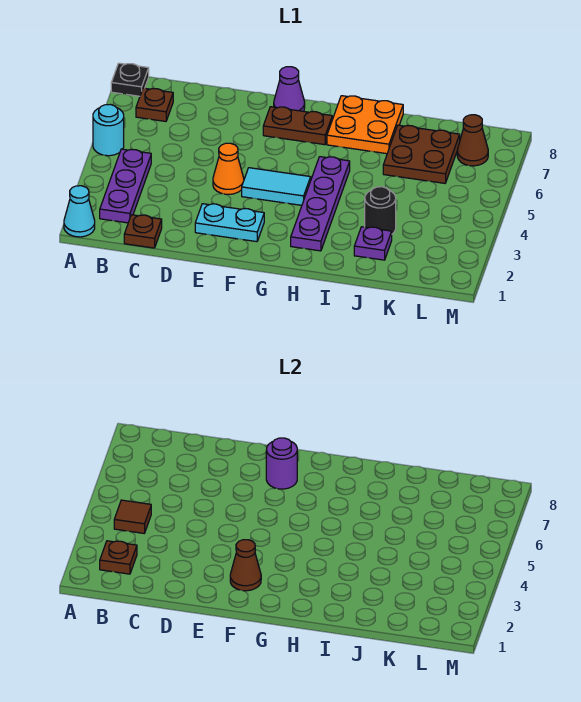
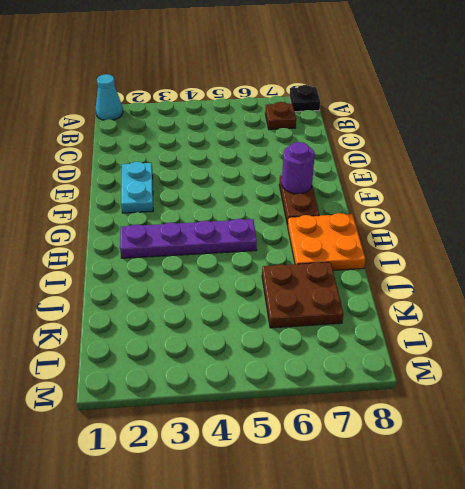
none -> cyan 1x1 round brick [93,104,124,156]
none -> purple 1x3 plate [100,149,151,223]
none -> brown 1x1 plate [124,215,162,248]

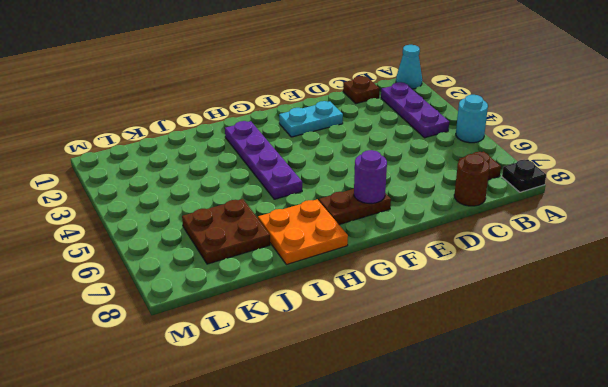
brown 1x1 round brick [454,154,490,206] -> none
none -> orange 1x1 cone [213,143,244,194]
none -> cyan 1x2 tile [242,168,311,205]
none -> purple 1x1 cone [274,67,305,111]

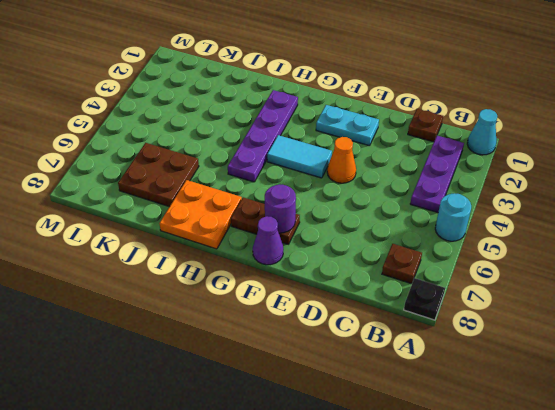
none -> purple 1x1 plate [354,227,392,260]
none -> black 1x1 round brick [365,187,396,234]
none -> brown 1x1 cone [457,115,488,166]

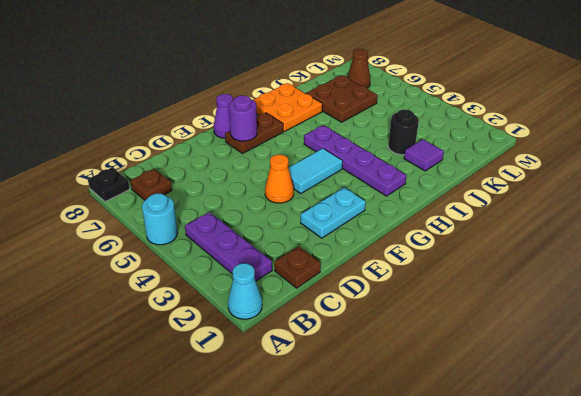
purple 1x1 tile [404,139,444,171] -> purple 1x1 plate [354,227,392,260]
none -> brown 1x1 plate [100,541,137,574]
none -> brown 1x1 tile [114,500,151,533]
none -> brown 1x1 cone [230,540,261,591]

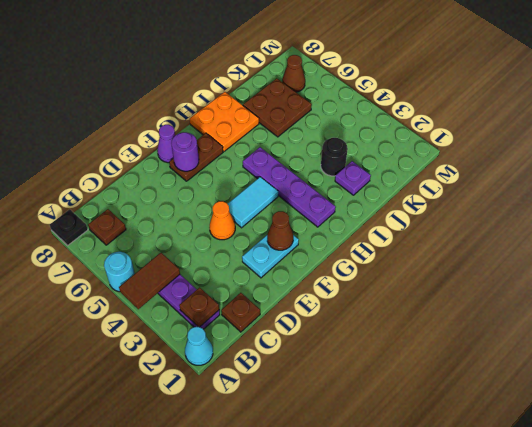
brown 1x2 tile [119,253,180,309] -> brown 1x1 tile [114,500,151,533]

